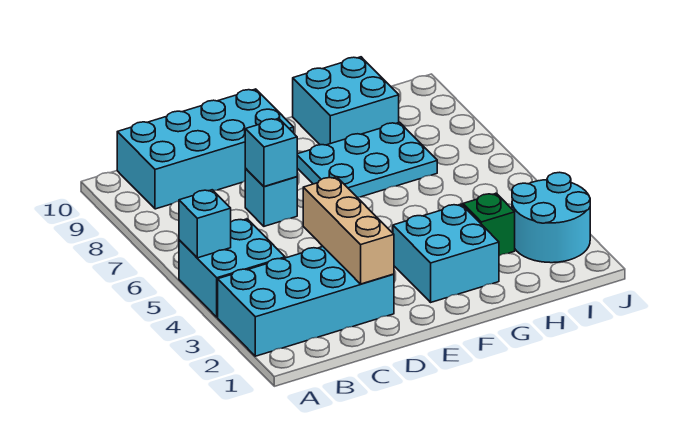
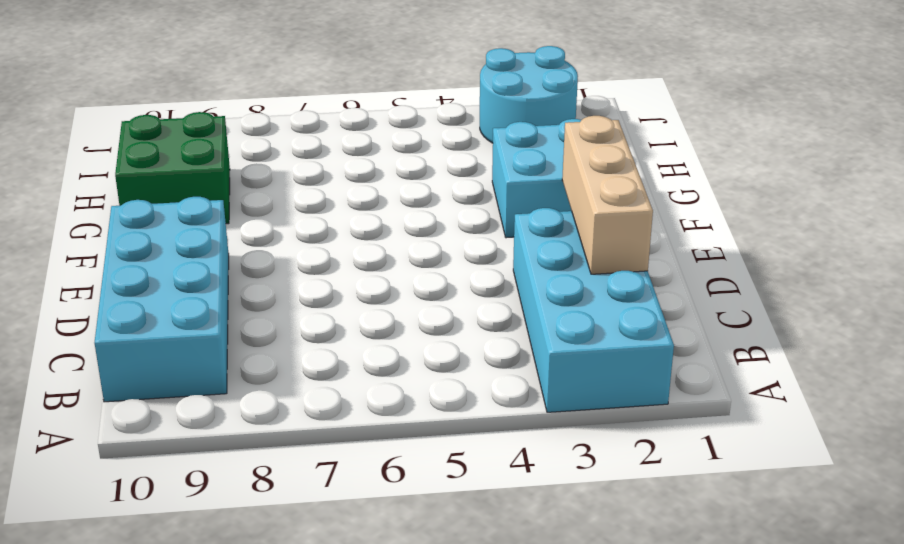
tan 1x3 brick [562,116,653,274] -> tan 1x3 brick turned to [303,177,394,284]
green 2x2 brick [115,112,230,224] -> cyan 2x2 brick [293,57,399,145]
none -> cyan 2x2 brick [179,219,285,317]
none -> cyan 1x1 brick [245,169,297,226]
none -> cyan 2x3 plate [297,122,437,197]

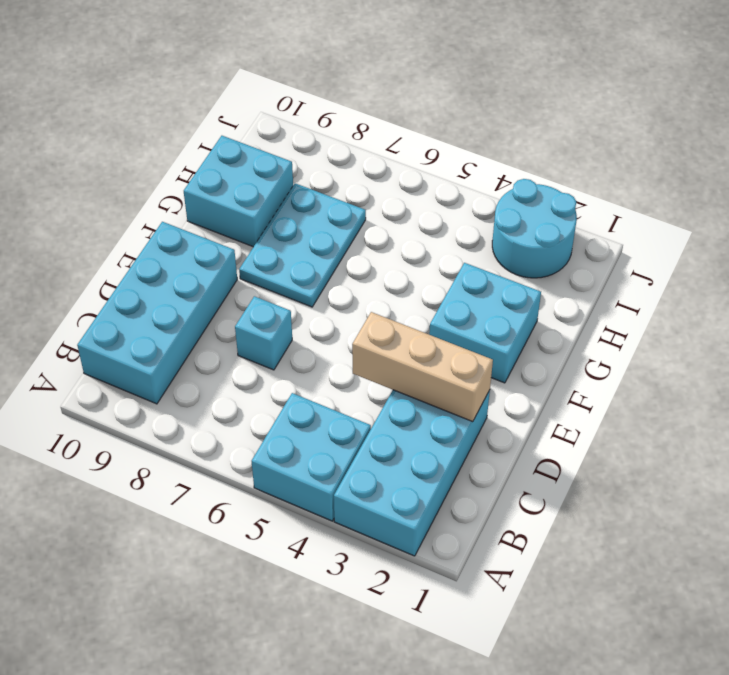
none -> green 1x1 brick [463,193,515,256]
none -> cyan 1x1 brick [179,190,231,258]
none -> cyan 1x1 brick [245,118,297,187]

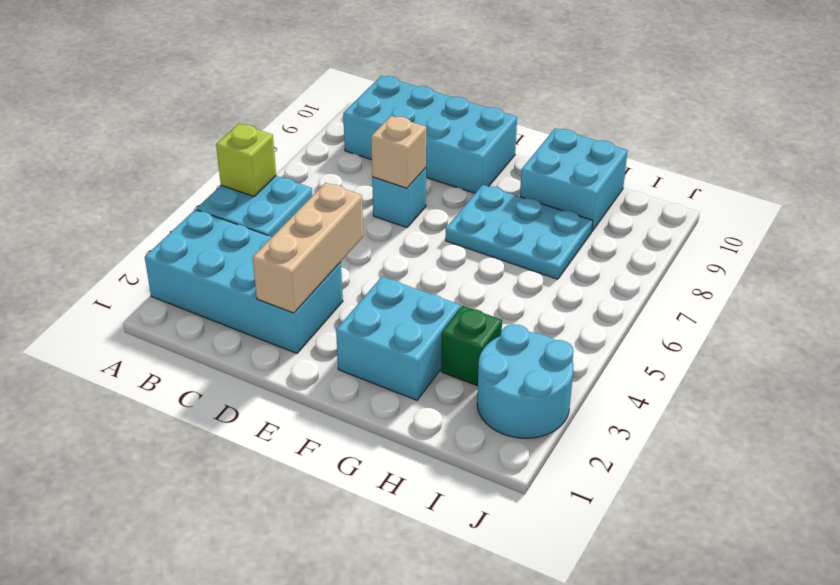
lime 1x1 brick [216,124,276,196] -> cyan 1x1 brick [179,190,231,258]
tan 1x1 brick [371,116,426,188] -> cyan 1x1 brick [245,118,297,187]

